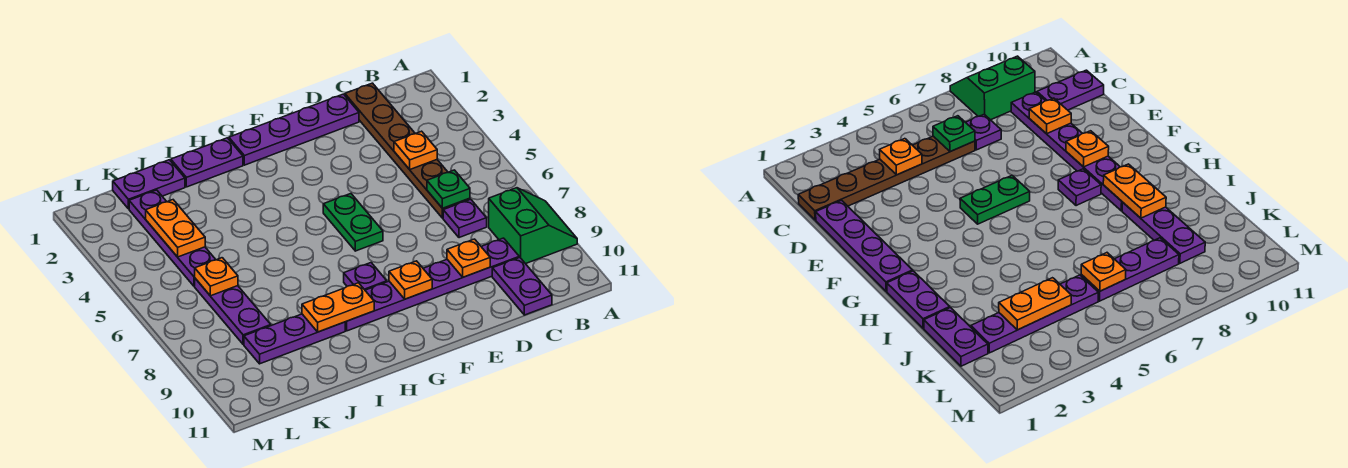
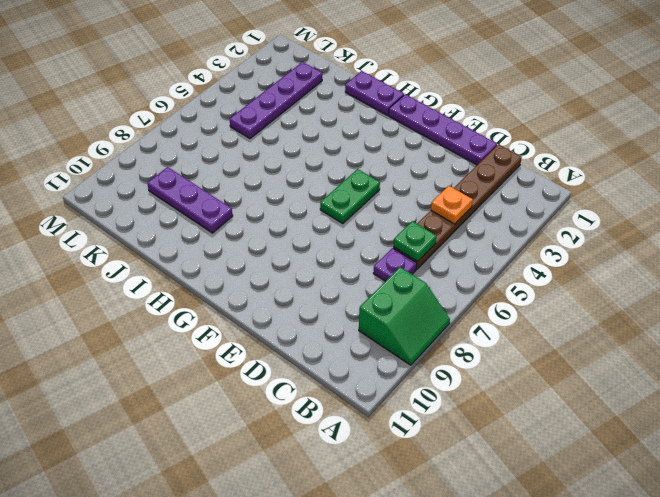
none -> purple 1x6 plate [345,238,519,331]
none -> purple 1x2 plate [492,257,552,315]
none -> purple 1x1 plate [344,263,387,290]

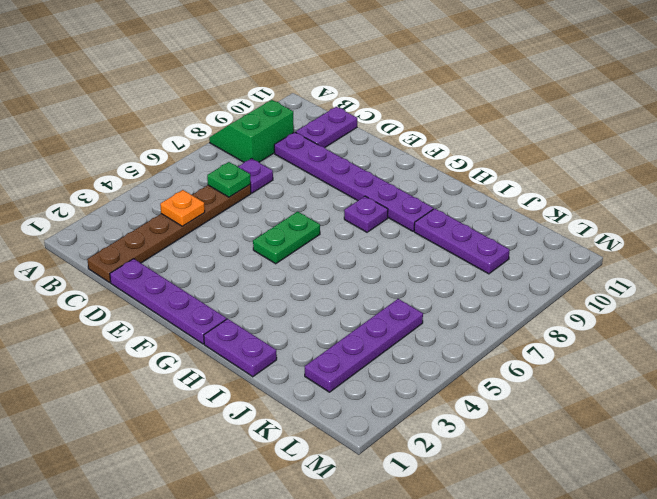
none -> purple 1x2 plate [113,160,185,209]
none -> purple 1x3 plate [195,278,271,344]
none -> orange 1x1 plate [447,239,490,277]

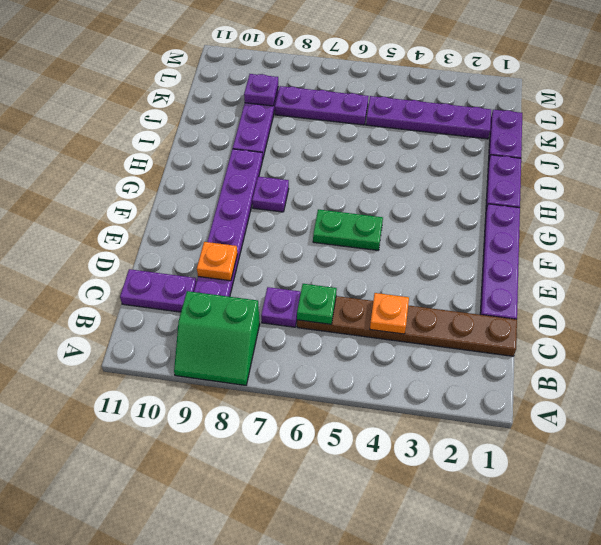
purple 1x1 plate [244,74,278,106] -> none
none -> orange 1x1 plate [389,261,432,299]
none -> orange 1x2 plate [302,283,374,332]
none -> orange 1x2 plate [146,200,205,257]

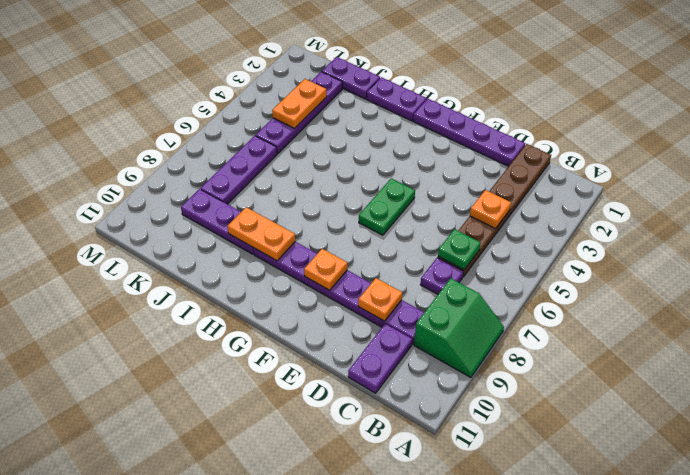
none -> purple 1x1 plate [344,263,387,290]
none -> orange 1x1 plate [195,258,238,296]

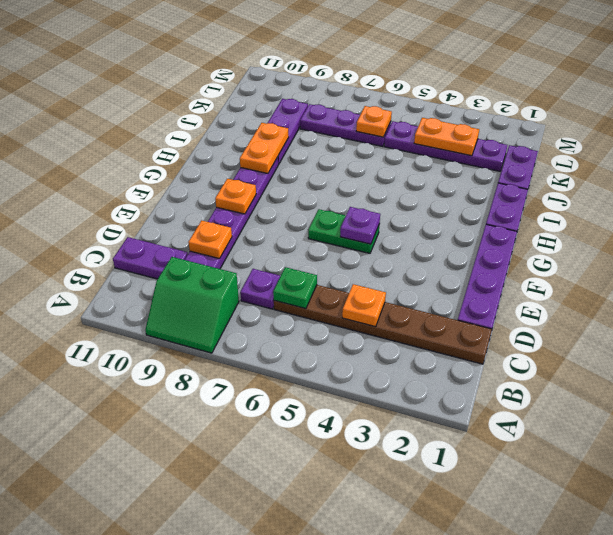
purple 1x1 plate [340,207,380,244] -> purple 1x1 plate moved to [344,263,387,290]

